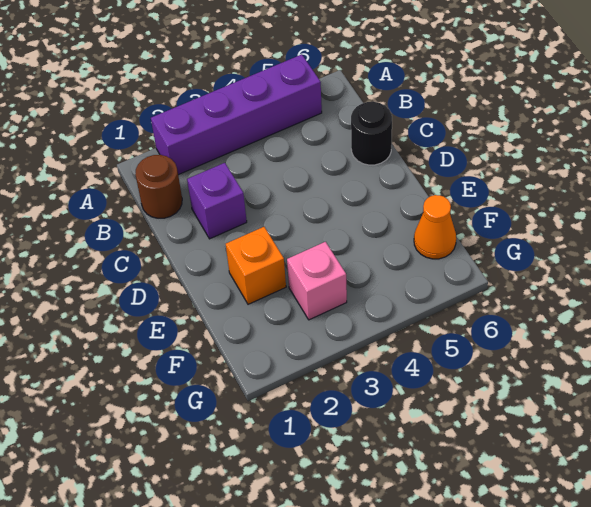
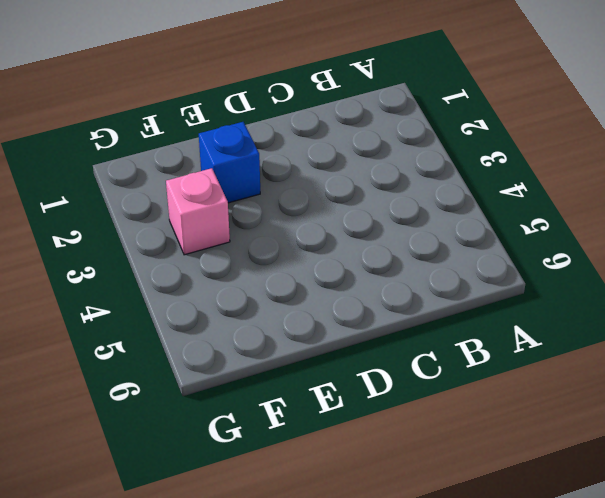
blue 1x1 brick [199,122,260,203] -> orange 1x1 brick [226,227,286,304]
none -> purple 1x4 brick [151,54,322,175]
none -> brown 1x1 round brick [135,155,182,218]

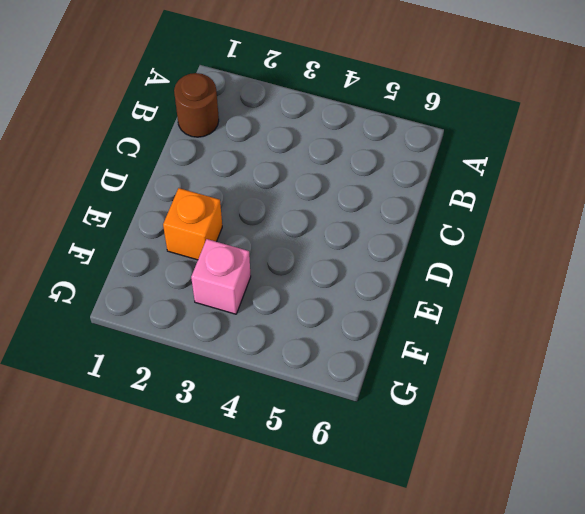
none -> purple 1x4 brick [151,54,322,175]
none -> purple 1x1 brick [187,163,247,239]

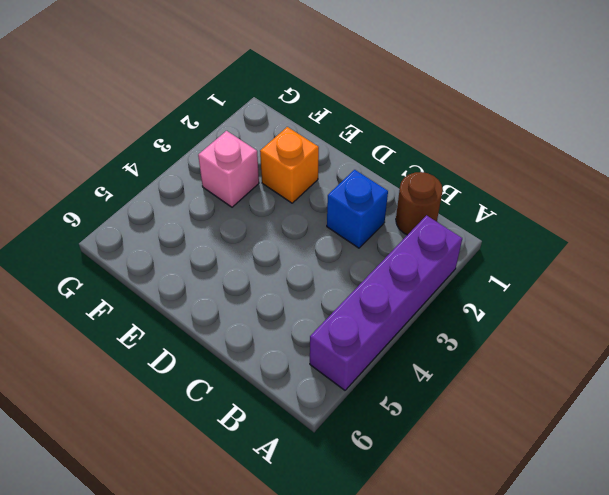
blue 1x1 brick [327,170,388,248] -> purple 1x1 brick [187,163,247,239]
none -> black 1x1 round brick [351,102,392,165]
none -> orange 1x1 cone [414,195,456,259]

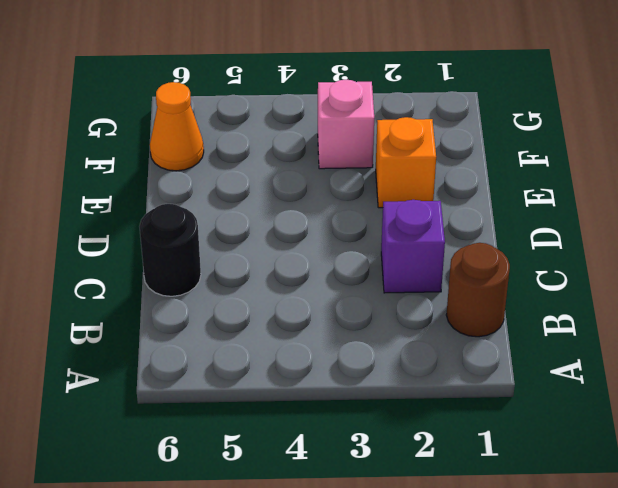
none -> purple 1x4 brick [151,54,322,175]

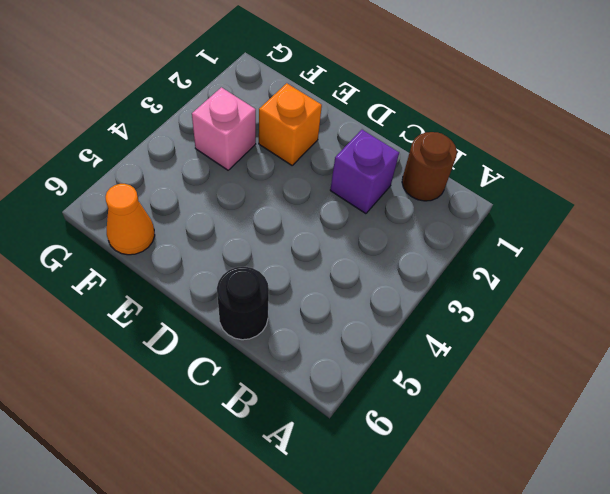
none -> purple 1x4 brick [151,54,322,175]

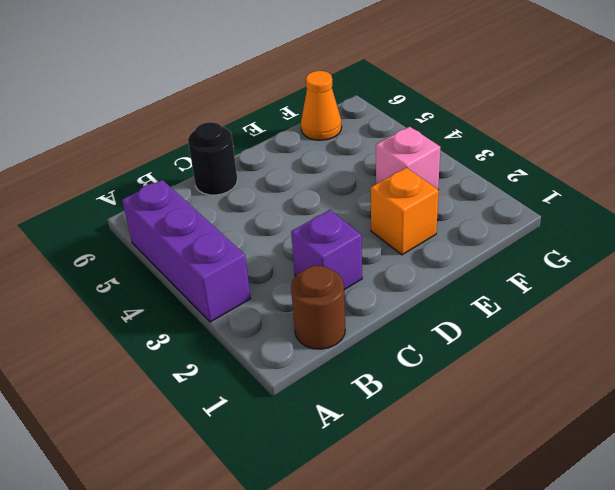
purple 1x3 brick [122,180,251,322] -> purple 1x4 brick [151,54,322,175]

